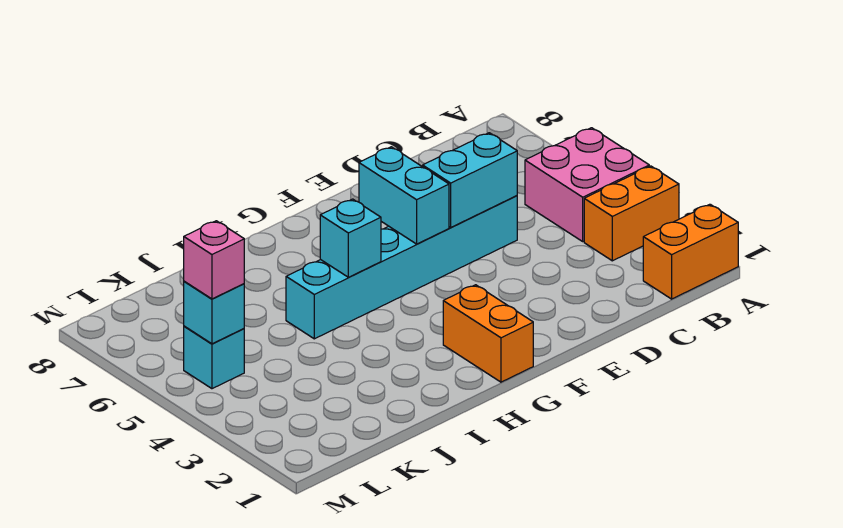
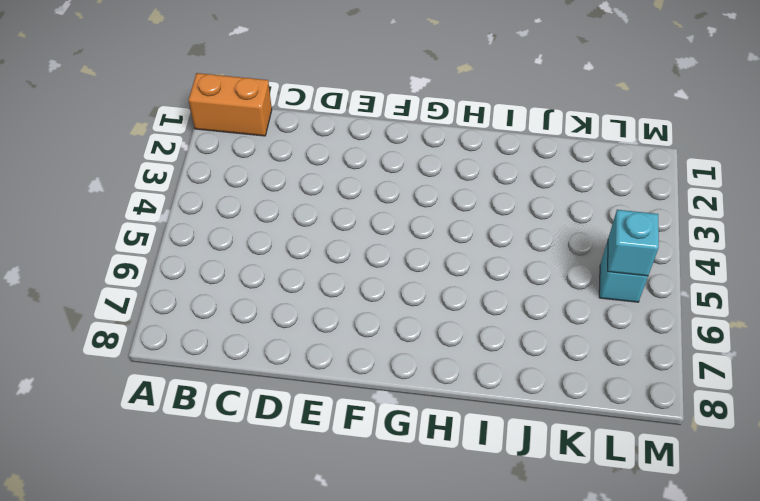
none -> orange 1x2 brick [584,166,679,261]
none -> pink 2x2 brick [525,128,649,241]

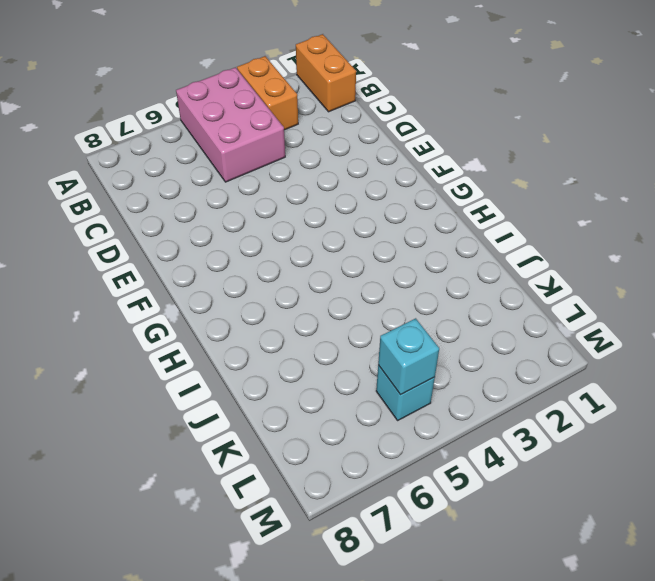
pink 2x3 brick [176,67,285,182] -> pink 2x2 brick [525,128,649,241]
none -> cyan 1x6 brick [286,196,517,339]
none -> orange 1x2 brick [443,285,533,382]

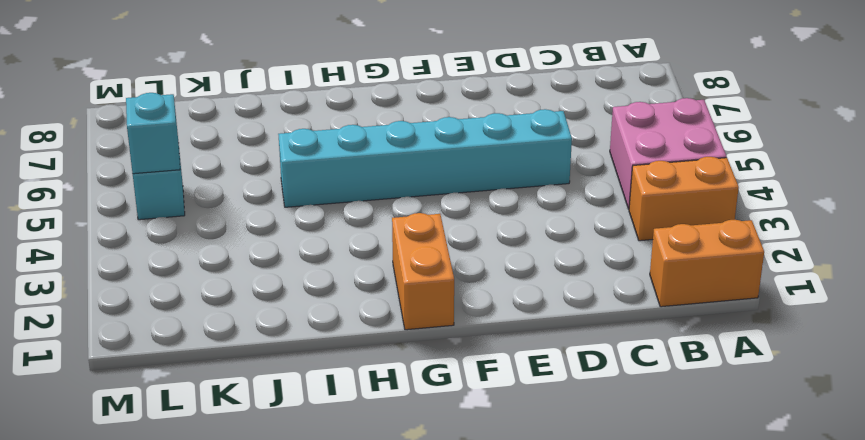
none -> cyan 1x2 brick [423,133,517,227]
none -> cyan 1x2 brick [359,147,449,244]

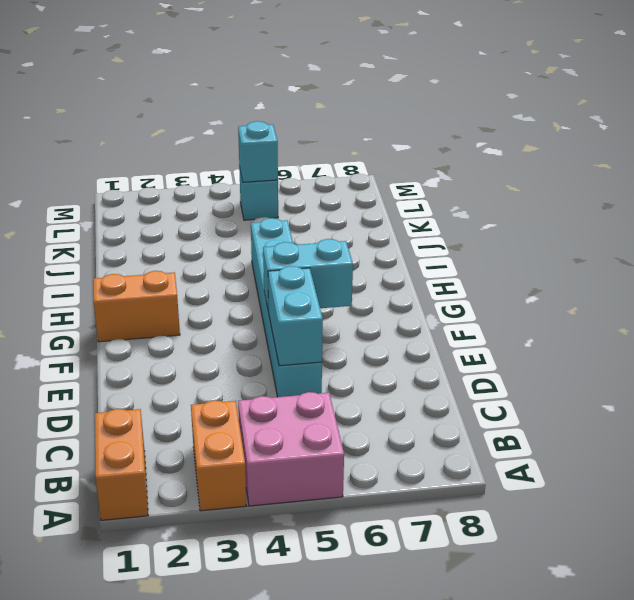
none -> cyan 1x1 brick [320,199,381,277]
none -> pink 1x1 brick [184,221,244,299]

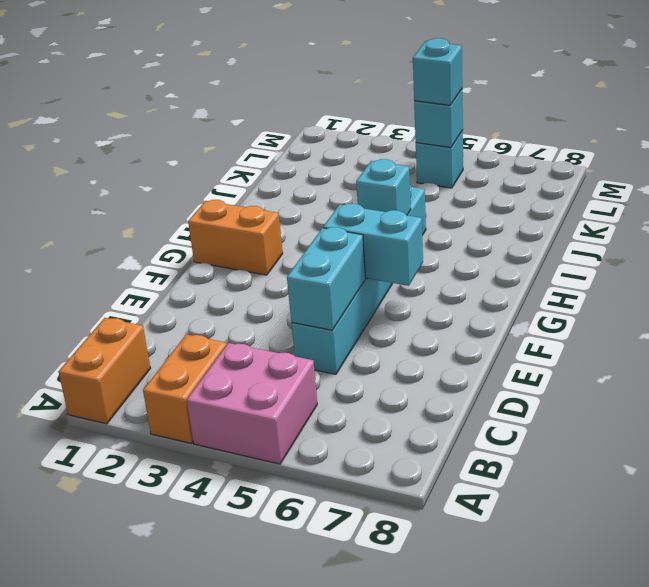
cyan 1x1 brick [413,38,462,105] -> pink 1x1 brick [184,221,244,299]

